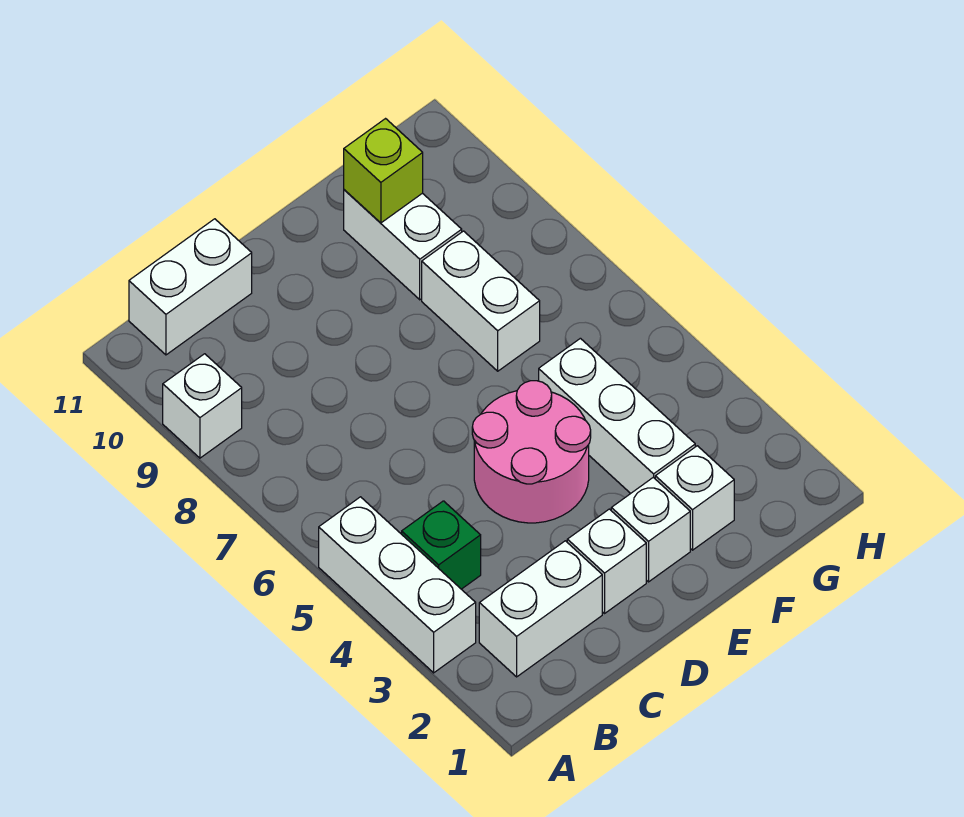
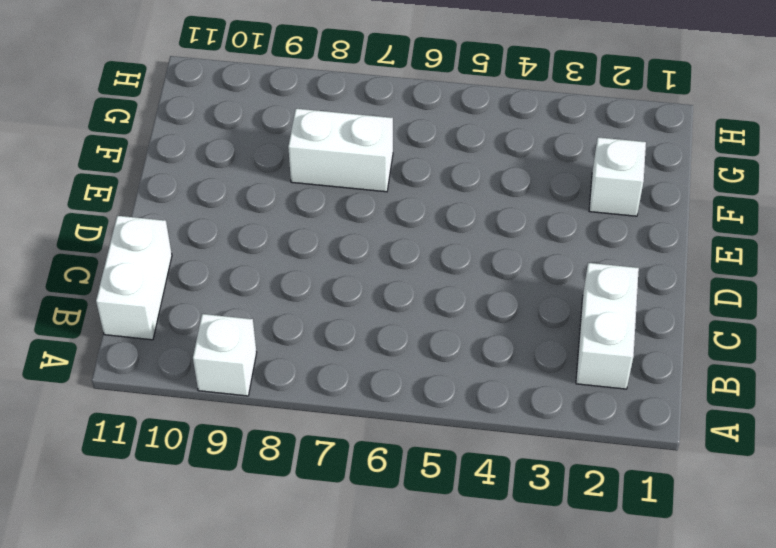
none -> white 1x3 brick [319,497,476,673]
none -> green 1x1 brick [402,501,481,589]
none -> white 1x1 brick [567,509,646,613]

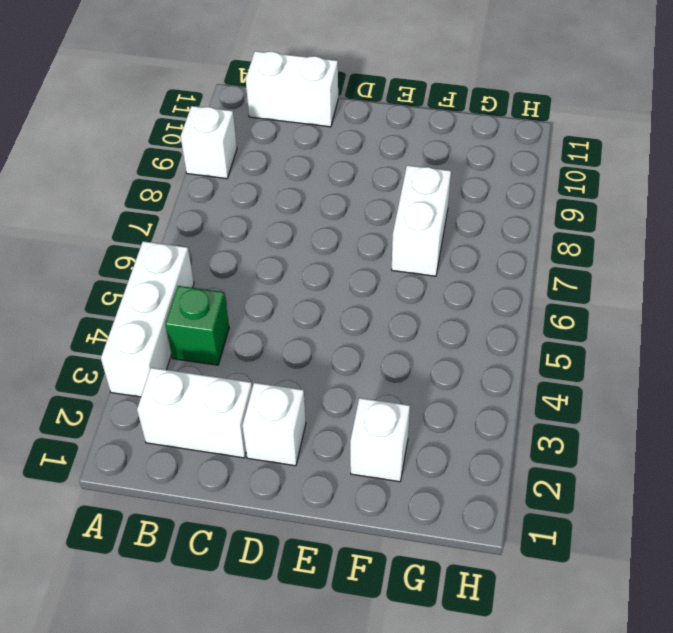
none -> pink 2x2 round brick [472,381,591,523]
none -> white 1x1 brick [611,477,690,582]
none -> white 1x3 brick [539,338,695,493]

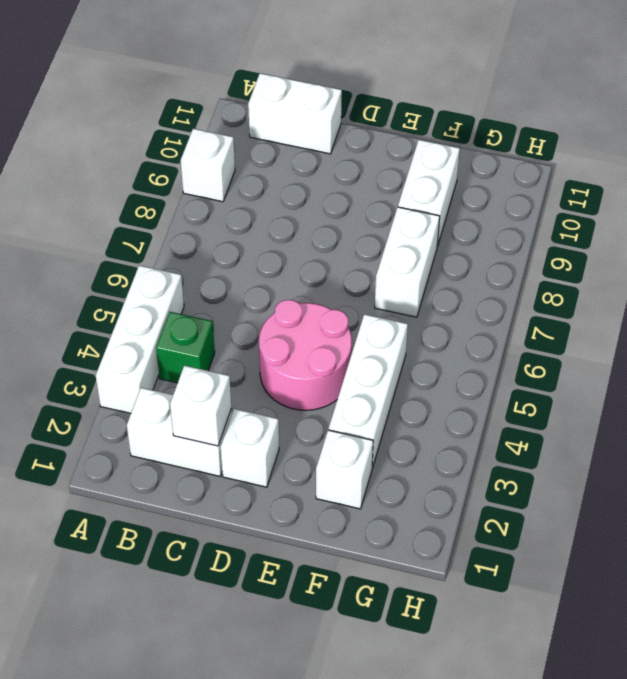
white 1x1 brick [170,366,231,446] -> white 1x1 brick moved to [611,477,690,582]
none -> lime 1x1 brick [344,119,423,223]

